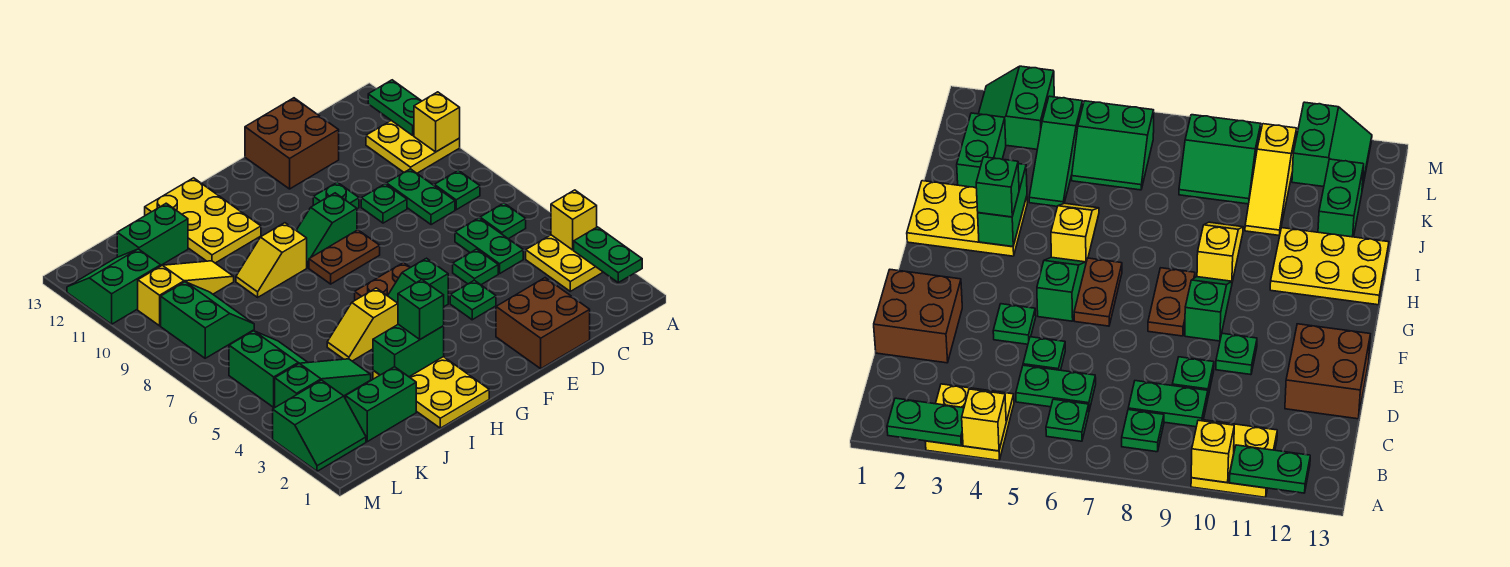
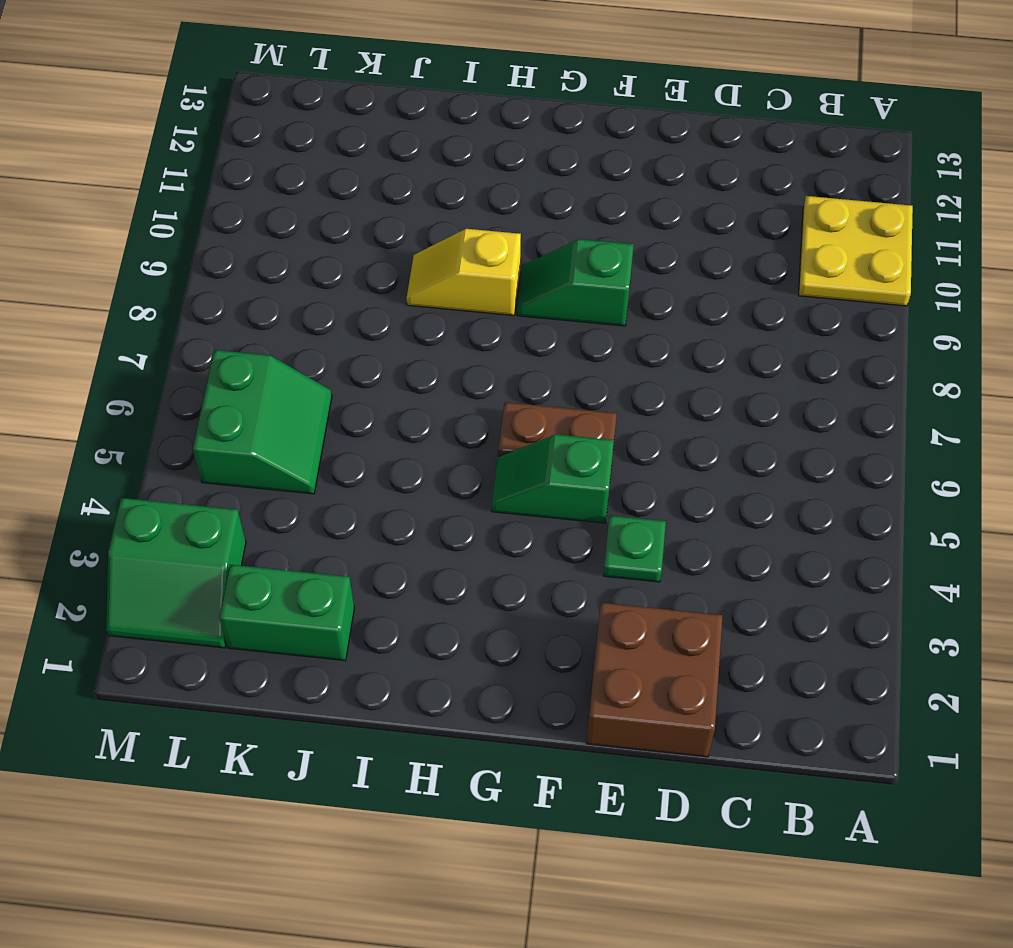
none -> yellow 2x2 plate [526,235,603,291]
none -> green 1x1 plate [480,203,526,239]
none -> green 1x1 plate [434,170,480,210]
none -> green 1x2 plate [455,218,523,274]

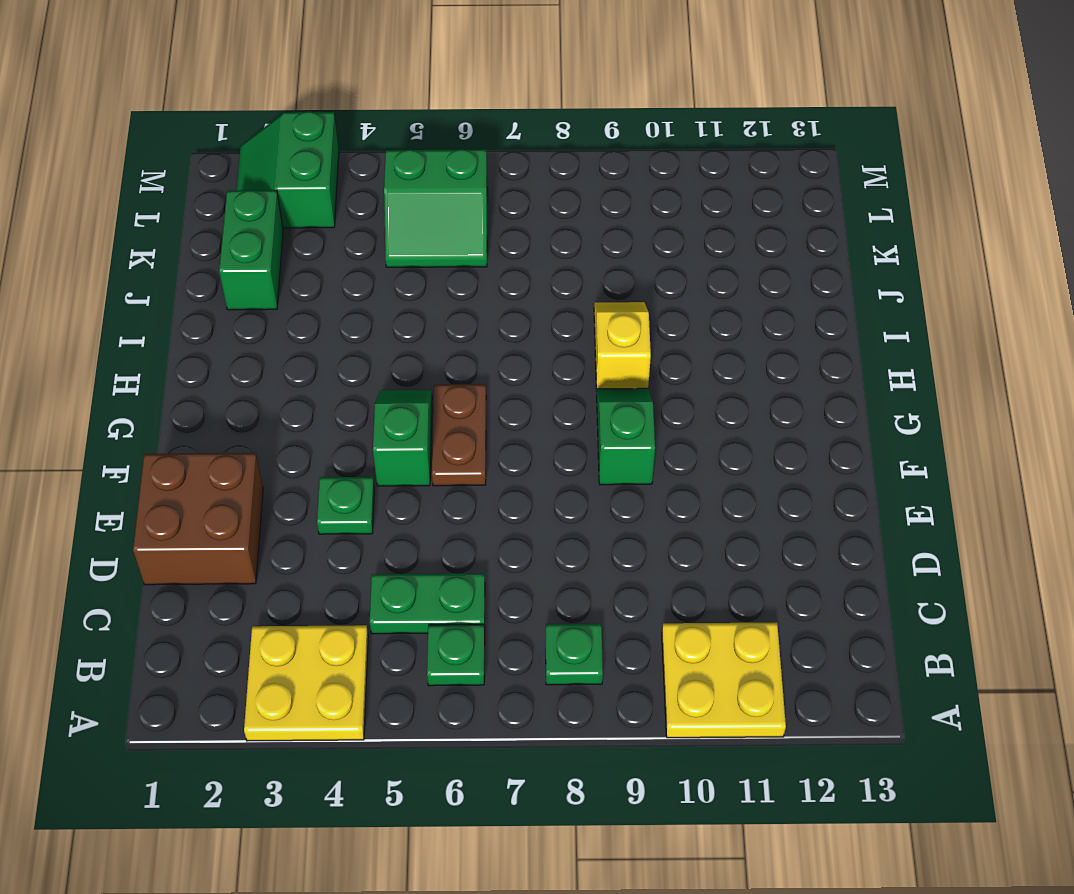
none -> green 1x2 plate [387,169,455,225]
none -> green 1x1 plate [453,249,498,285]
none -> green 1x1 plate [361,184,407,223]
none -> brown 2x2 brick [245,98,339,189]

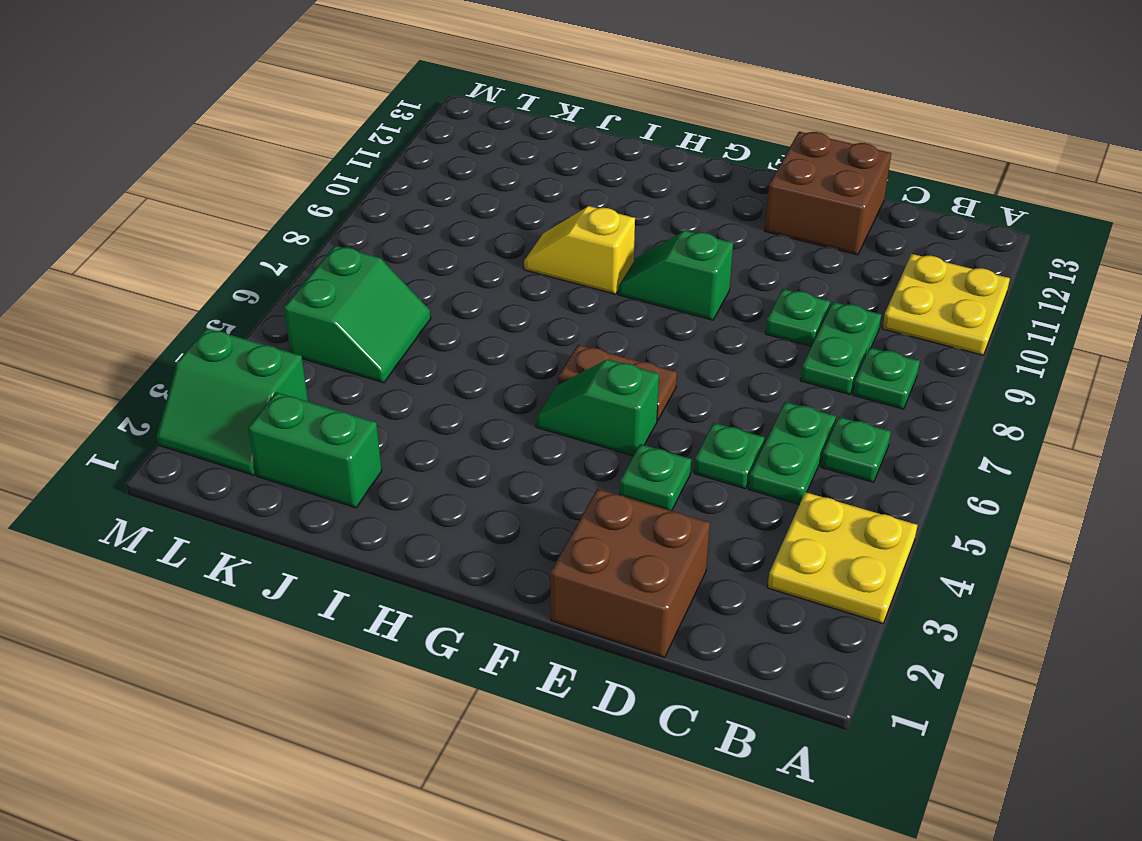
none -> green 1x1 plate [313,182,359,209]
none -> brown 1x2 plate [309,230,380,284]
none -> yellow 2x3 plate [373,357,489,428]
none -> yellow 1x2 slope [327,288,398,361]

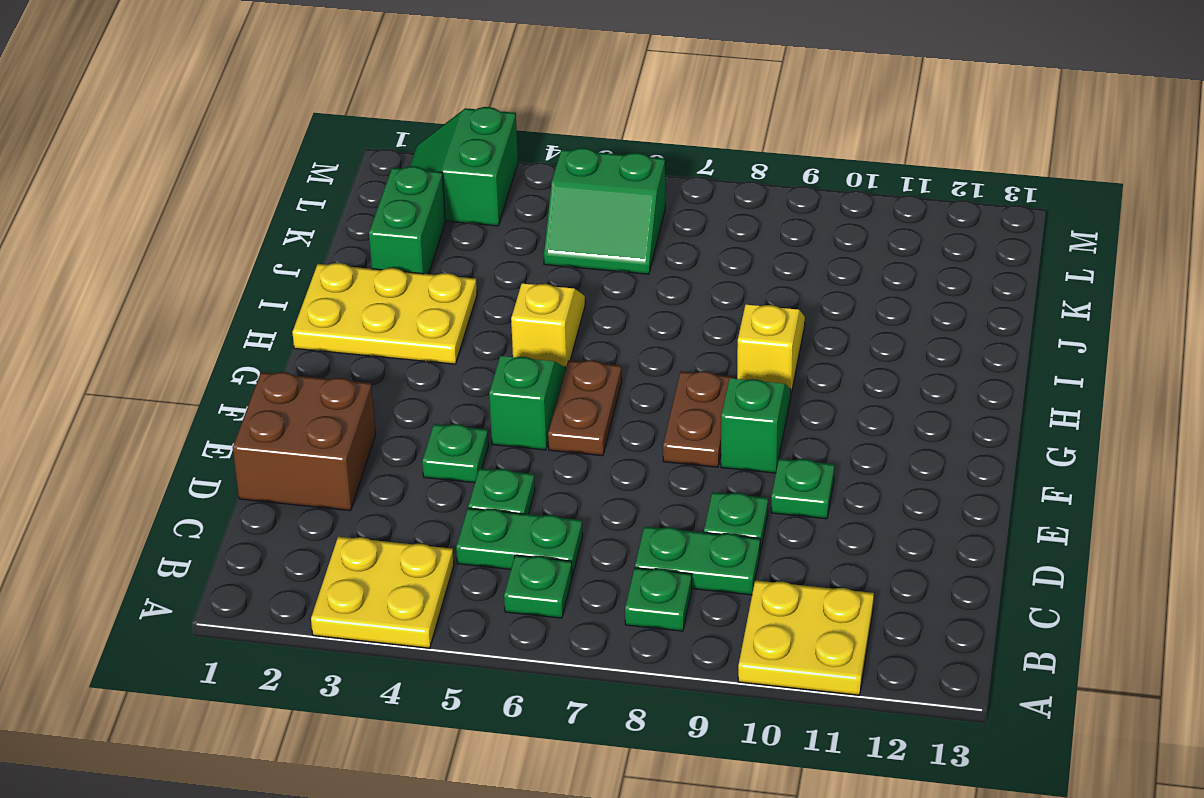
none -> brown 2x2 brick [245,98,339,189]
none -> yellow 2x3 plate [145,178,261,263]
none -> green 1x3 slope [275,359,371,407]
none -> yellow 1x3 slope [138,261,234,326]

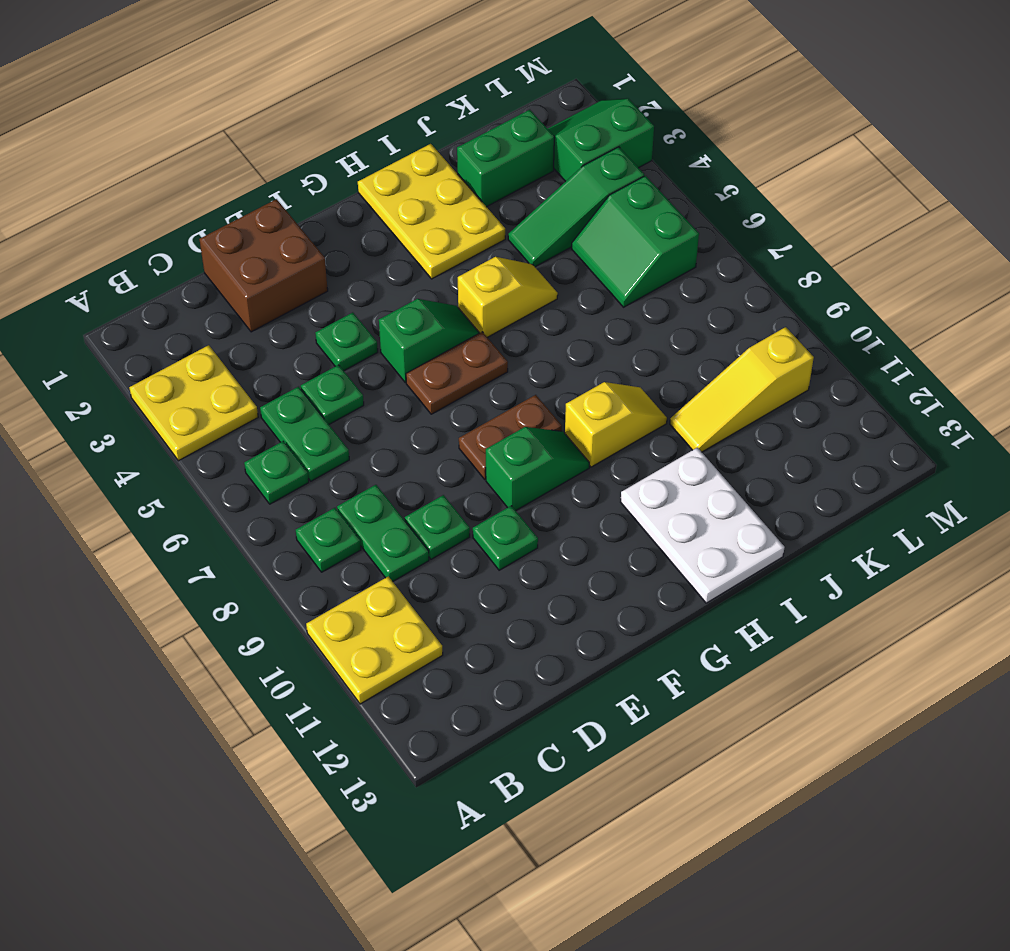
white 2x3 plate [621,448,785,603] -> yellow 2x3 plate [145,178,261,263]
none -> brown 2x2 brick [245,98,339,189]
none -> green 1x2 brick [117,203,188,265]
none -> green 2x2 slope [161,282,254,358]
none -> green 2x2 slope [67,249,161,324]

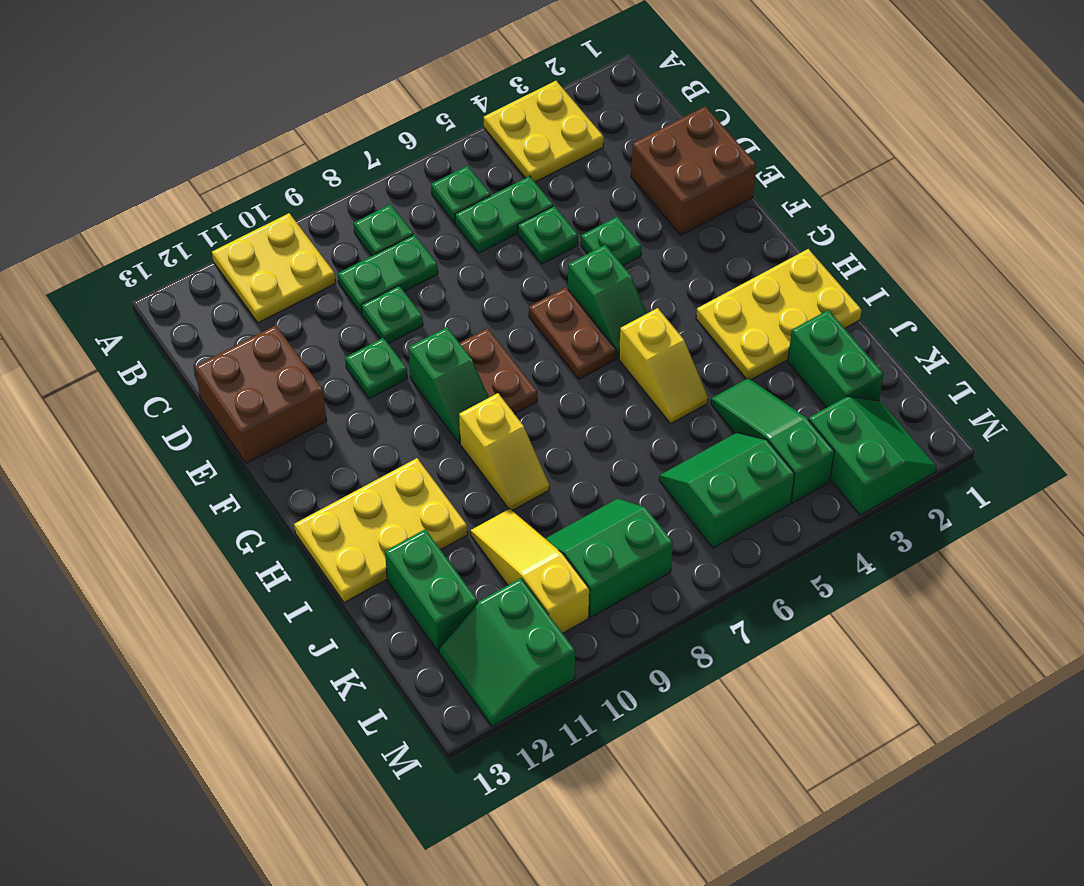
none -> green 1x2 plate [574,227,642,283]
none -> yellow 1x1 brick [551,190,597,250]
none -> yellow 1x1 brick [414,92,460,152]
none -> green 1x2 plate [368,80,421,135]

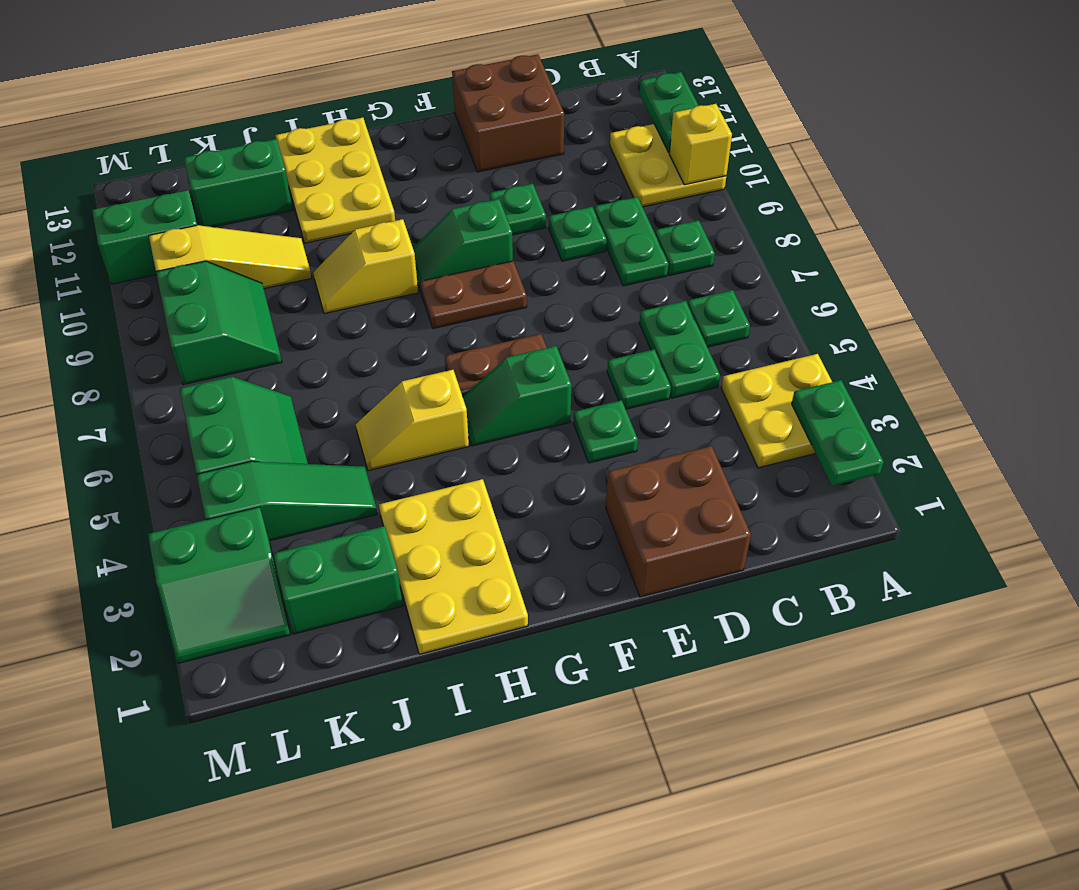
none -> yellow 1x1 brick [551,190,597,250]
none -> green 1x2 brick [373,324,444,377]
none -> green 1x1 brick [398,280,444,339]

